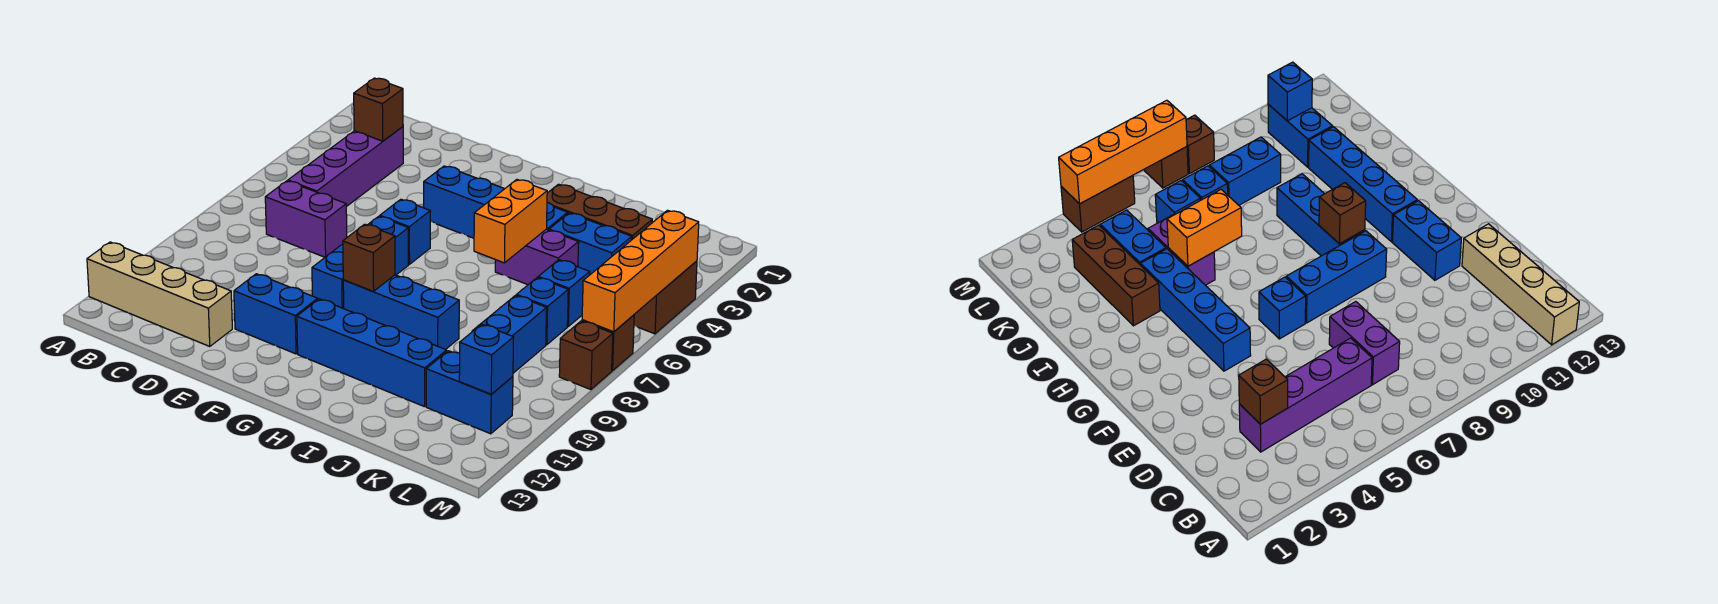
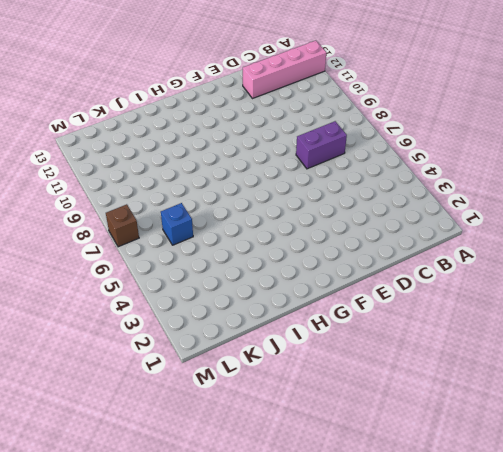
pink 1x4 brick [243,41,326,99] -> tan 1x4 brick [87,242,232,347]
none -> purple 1x4 brick [288,127,403,207]
none -> blue 1x2 brick [234,274,318,354]
none -> blue 1x4 brick [424,166,568,238]

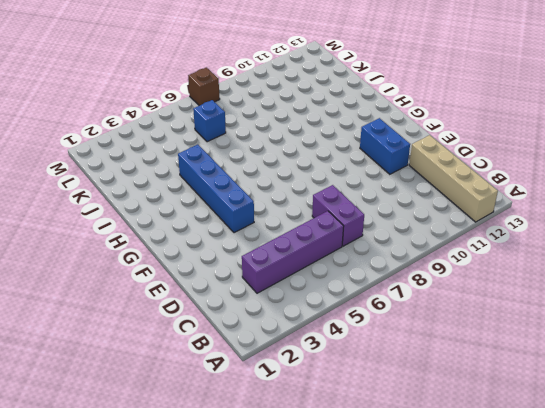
none -> blue 1x1 brick [380,199,430,264]
none -> blue 1x3 brick [312,216,408,309]
none -> blue 1x3 brick [343,275,459,350]

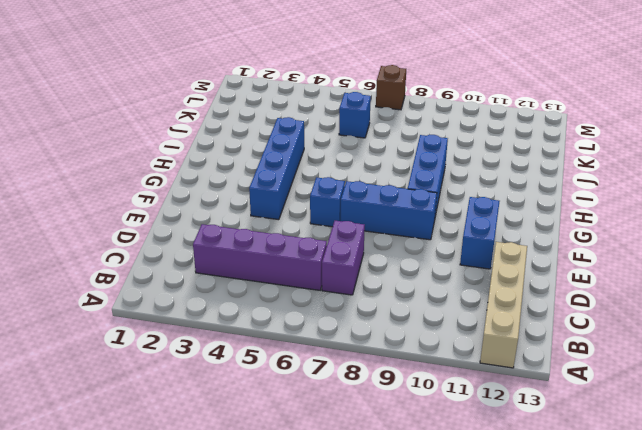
none -> blue 1x4 brick [297,299,447,407]
none -> brown 1x3 brick [547,184,652,239]
none -> purple 1x2 brick [495,229,579,285]

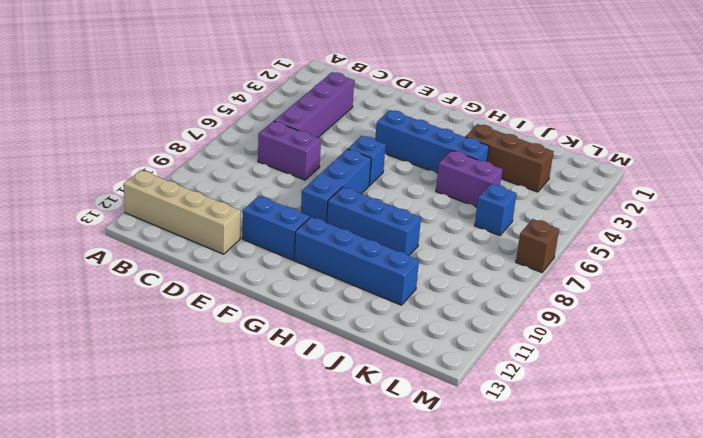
none -> blue 1x2 brick [549,213,632,274]
none -> blue 1x1 brick [516,277,568,345]
none -> blue 1x2 brick [472,295,547,373]

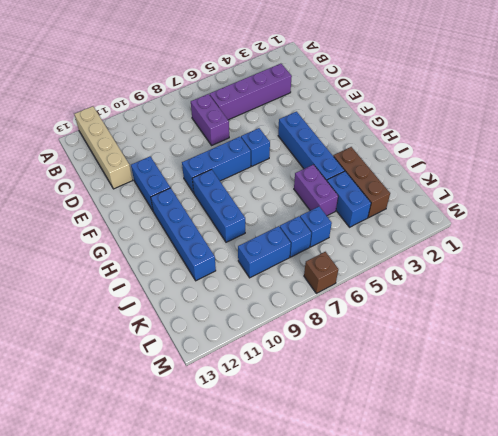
none -> blue 1x2 brick [426,351,513,434]
none -> brown 1x2 brick [634,261,697,334]
none -> brown 1x1 brick [559,321,613,389]

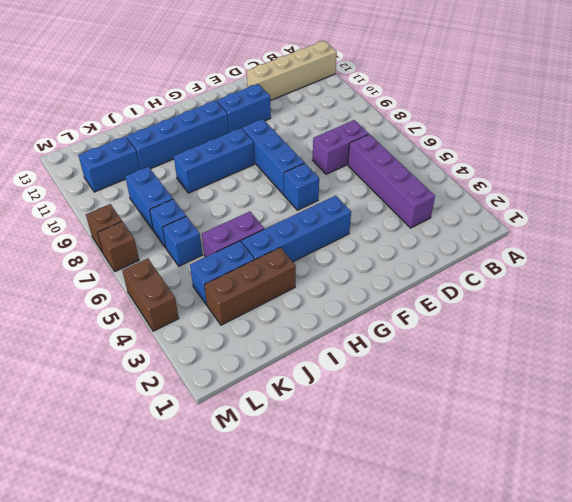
none -> brown 1x1 brick [353,78,403,141]
none -> brown 1x1 brick [343,224,395,291]
none -> orange 1x2 brick [474,180,547,263]

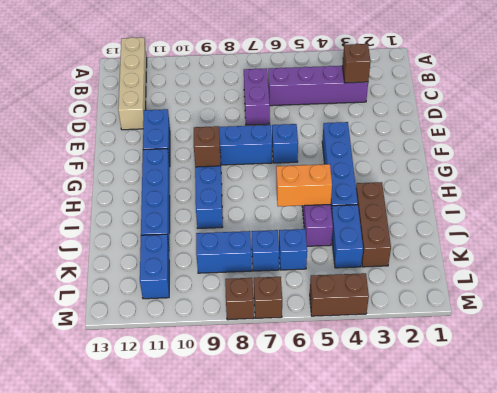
none -> blue 1x1 brick [459,324,514,394]
none -> orange 1x4 brick [582,210,699,332]

